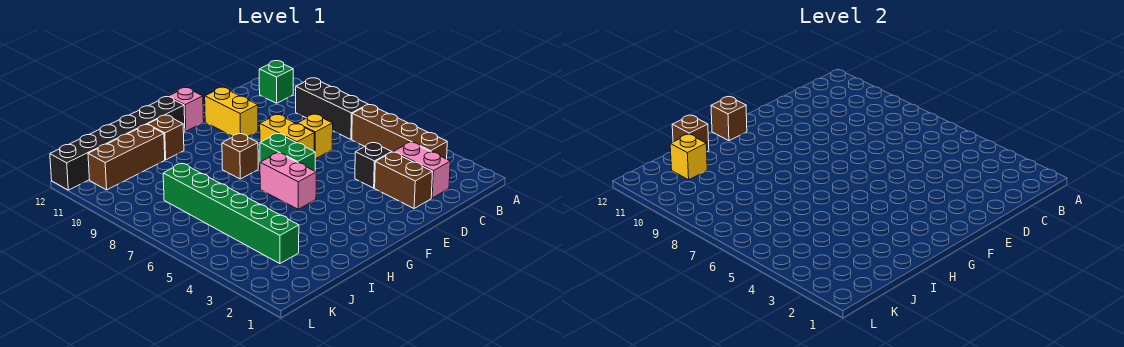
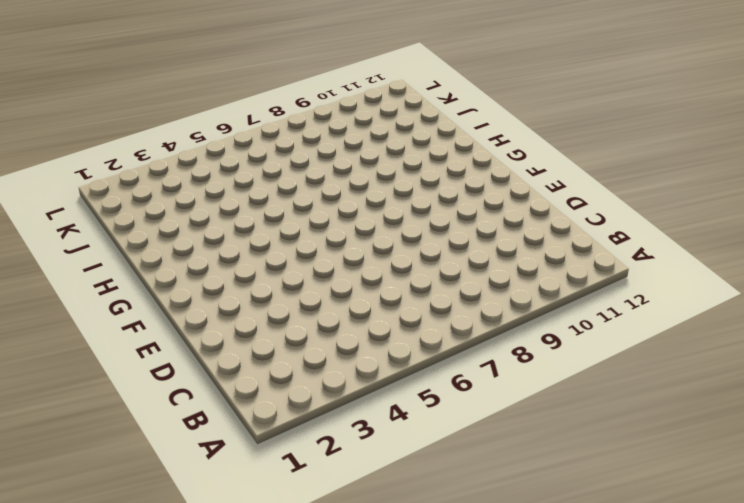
none -> brown 1x4 brick [352,105,447,159]
none -> black 1x3 brick [296,78,368,139]
none -> green 1x1 brick [259,61,293,103]

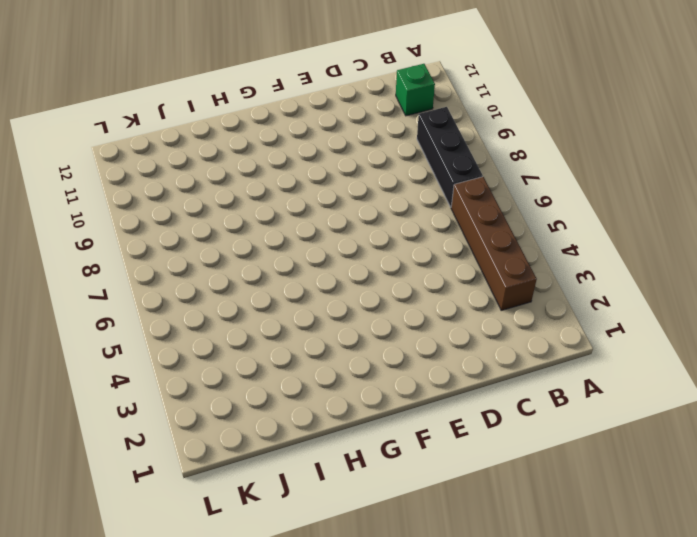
none -> pink 1x2 brick [394,142,450,198]
none -> brown 1x2 brick [375,152,433,208]
none -> black 1x1 brick [355,143,391,188]

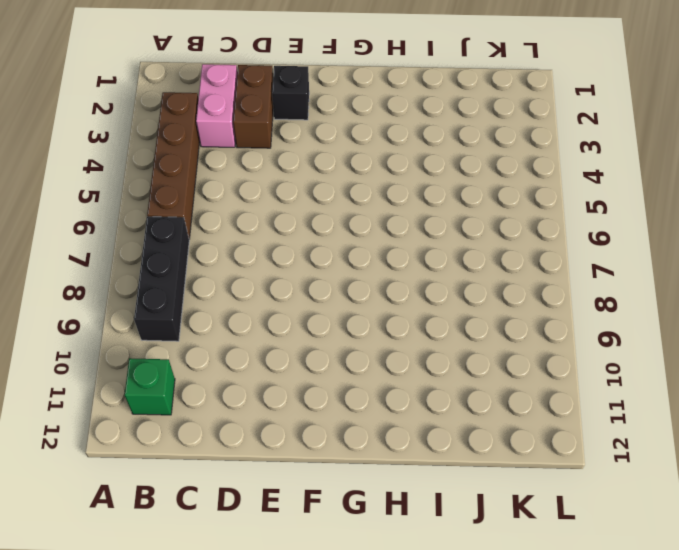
black 1x1 brick [272,66,309,120] -> black 1x1 brick moved to [355,143,391,188]
none -> yellow 1x1 brick [297,114,333,159]
none -> yellow 1x2 brick [260,115,314,151]
none -> yellow 1x2 brick [205,87,258,136]

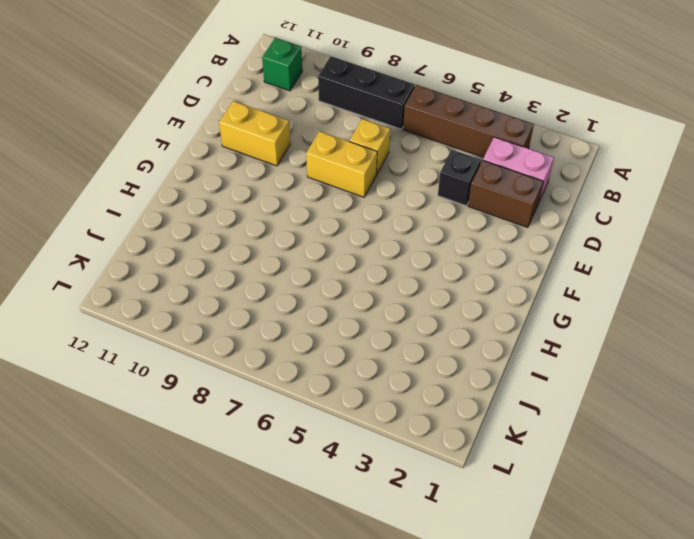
none -> green 1x2 brick [260,134,315,171]
none -> pink 1x1 brick [168,88,204,131]
none -> pink 1x2 brick [260,153,316,209]

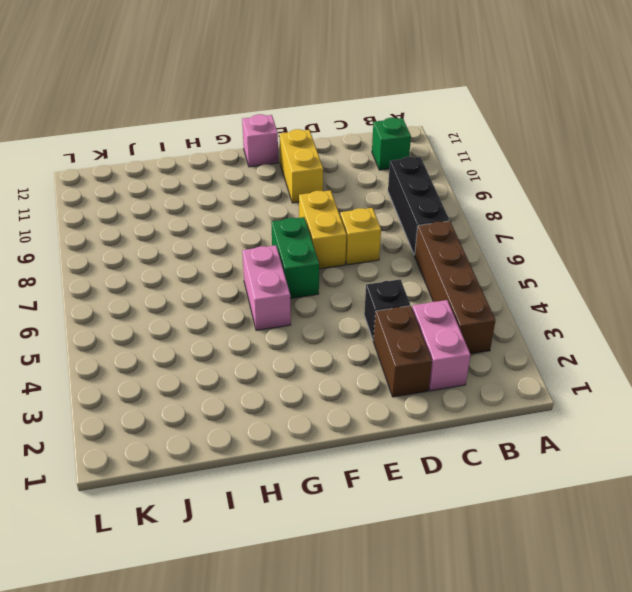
none -> brown 1x1 brick [222,134,258,179]
none -> black 1x6 brick [50,97,185,190]
none -> brown 1x1 brick [148,115,184,160]

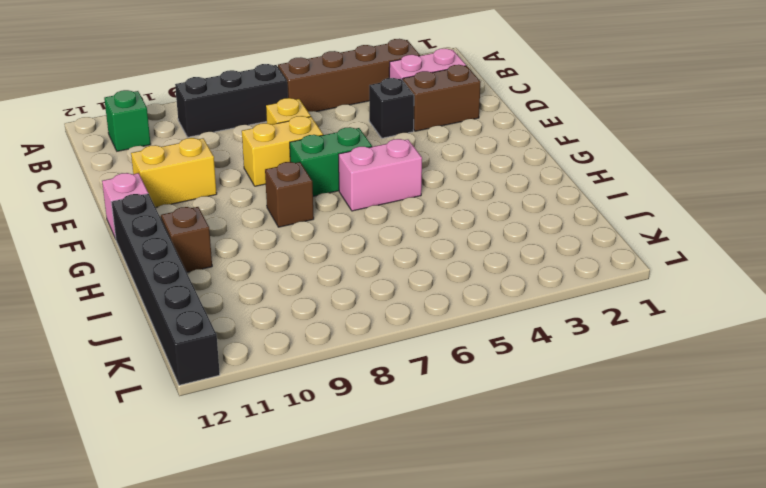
none -> brown 1x3 brick [88,125,165,190]
none -> green 1x6 brick [163,164,299,264]
none -> brown 1x1 brick [711,97,747,141]

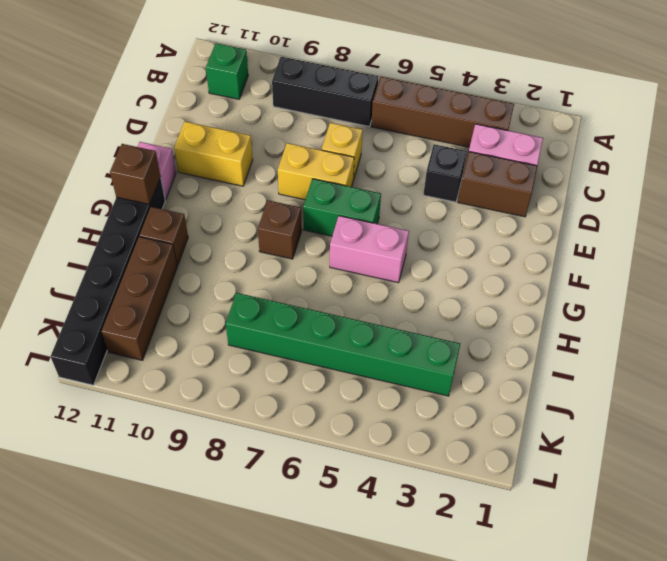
none -> brown 1x1 brick [672,115,709,152]
none -> yellow 1x1 brick [670,134,707,180]

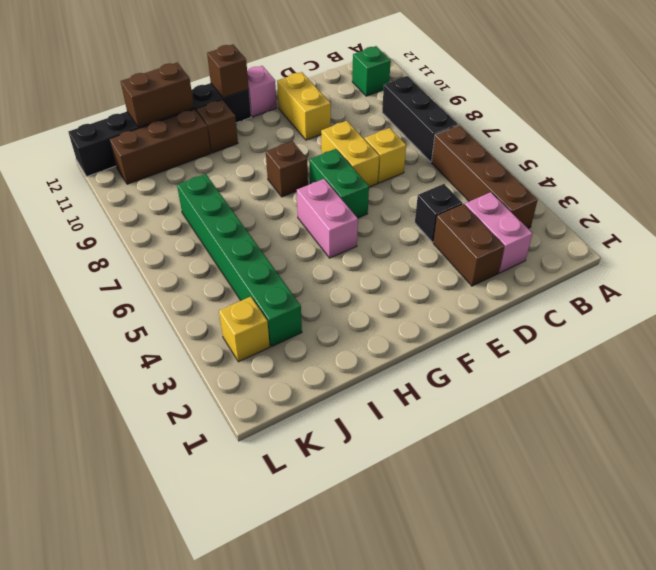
brown 1x2 brick [121,63,194,127] -> brown 1x1 brick [672,115,709,152]
yellow 1x1 brick [219,297,270,362] -> yellow 1x1 brick moved to [670,134,707,180]

